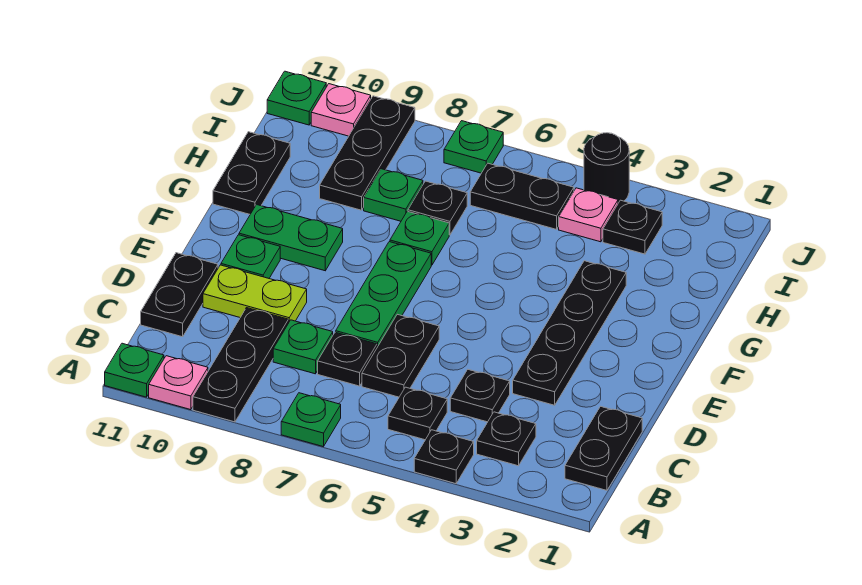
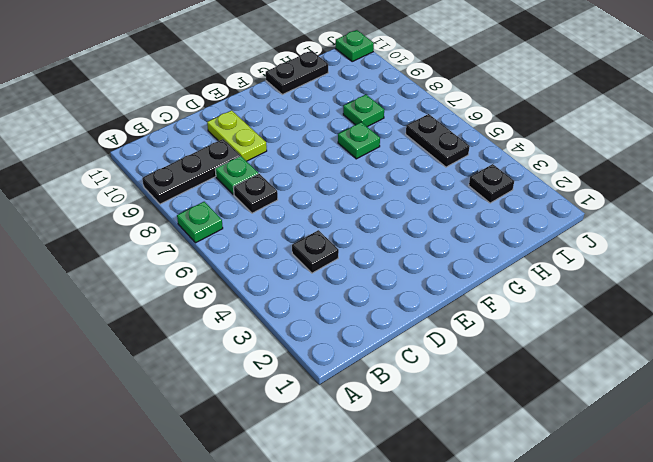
none -> black 1x1 plate [414,430,474,484]
none -> pink 1x1 plate [149,356,208,410]
none -> green 1x1 plate [105,343,164,397]
none -> black 1x2 plate [565,406,642,490]

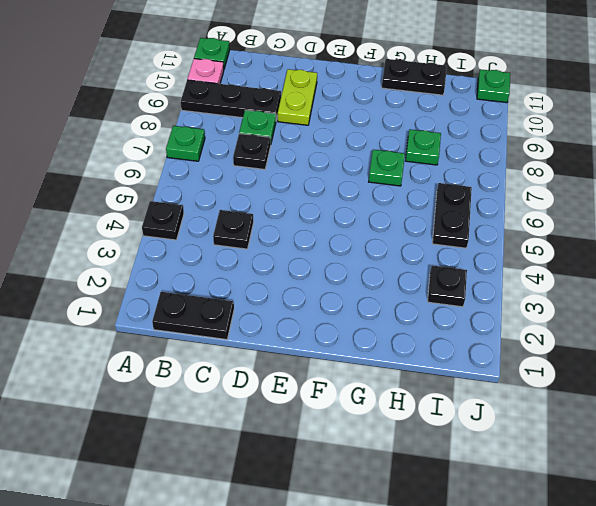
none -> black 1x1 plate [477,412,536,466]
none -> black 1x1 plate [388,387,447,440]
none -> black 1x2 plate [362,314,439,397]
none -> black 1x2 plate [141,253,218,337]

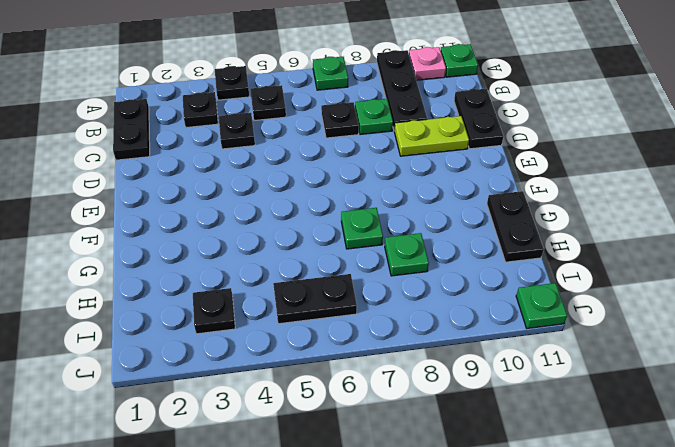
none -> black 1x2 plate [362,314,439,397]
none -> black 1x4 plate [513,261,626,405]
none -> green 1x3 plate [336,242,431,347]
none -> green 1x1 plate [221,235,280,278]

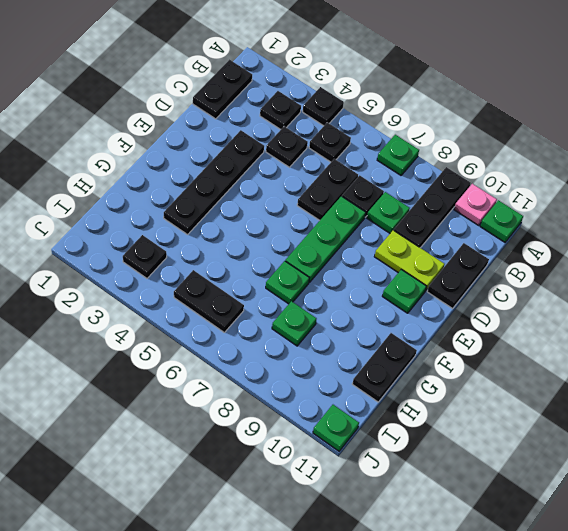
none -> green 1x2 plate [239,205,343,271]
none -> black 1x1 plate [408,181,467,235]
none -> black 1x3 plate [320,96,415,210]
none -> pink 1x1 plate [559,188,618,242]

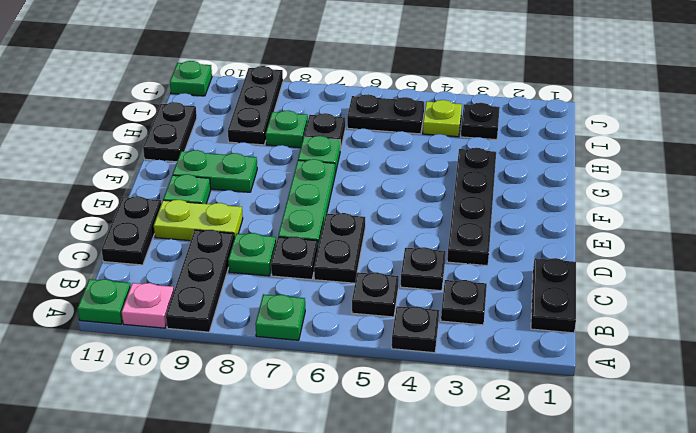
lime 1x1 plate [423,100,462,137] -> pink 1x1 plate [559,188,618,242]
none -> black 1x1 round brick [584,133,629,203]
none -> green 1x1 plate [444,121,503,173]
none -> pink 1x1 plate [311,84,371,136]

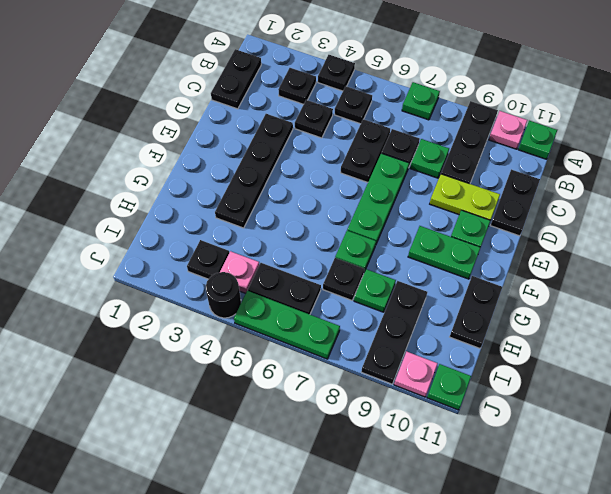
green 1x3 plate [234,291,340,359] -> green 1x1 plate [444,121,503,173]

